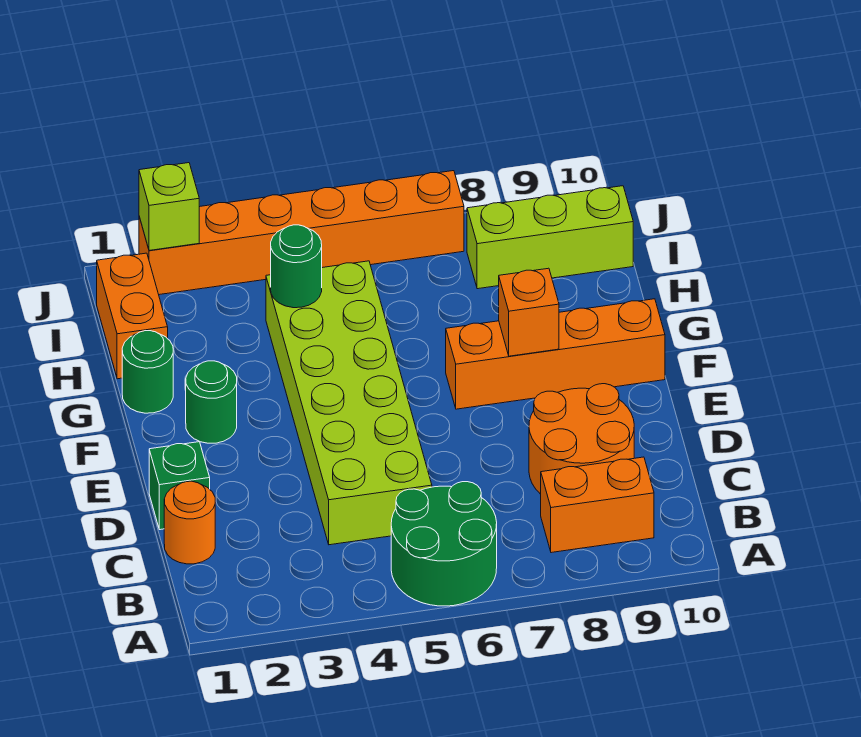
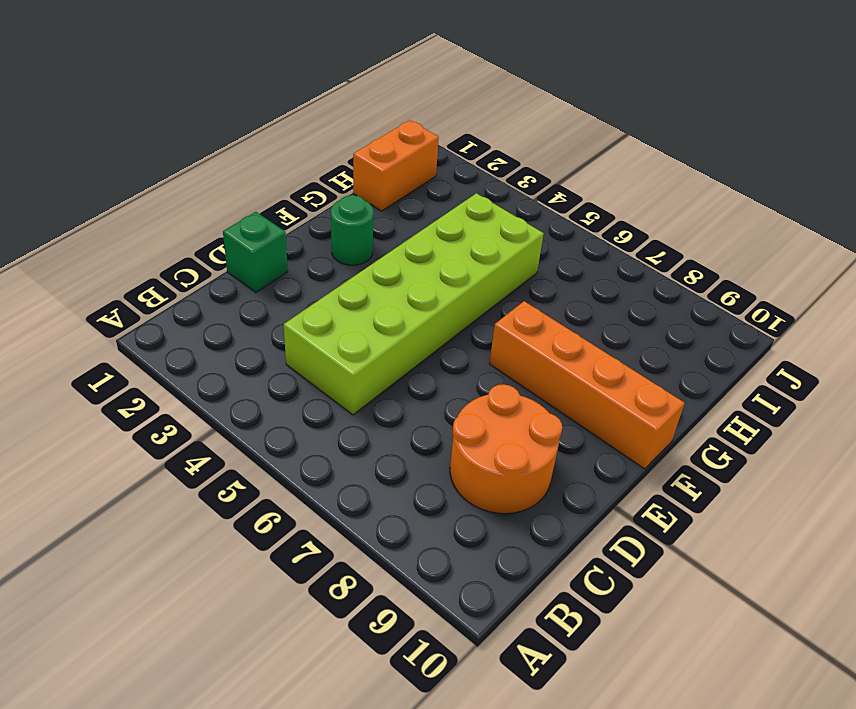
none -> green 2x2 round brick [391,482,497,606]
none -> orange 1x2 brick [541,457,654,553]
none -> orange 1x1 round brick [164,481,215,564]

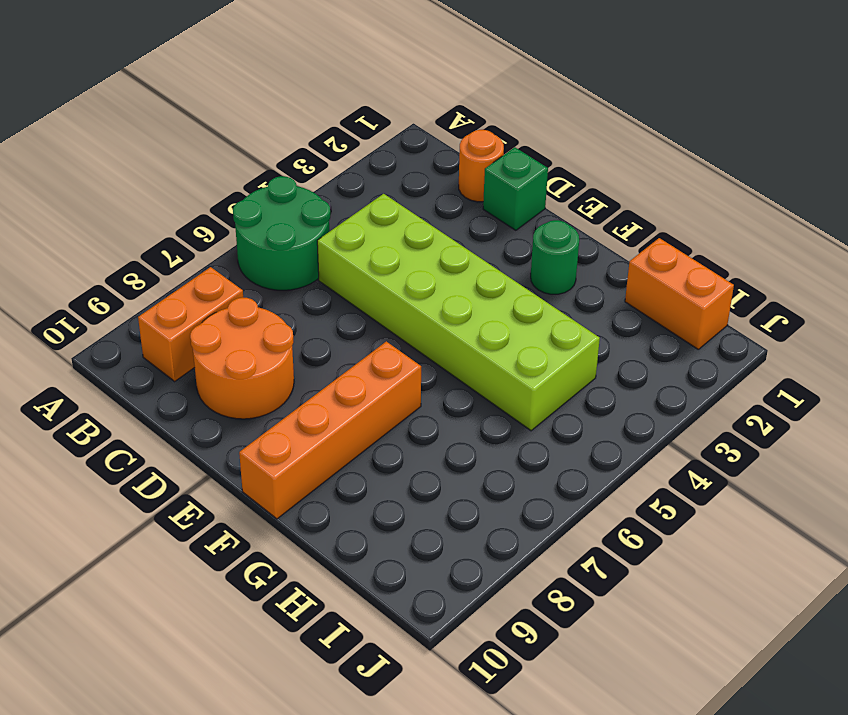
none -> green 1x1 round brick [122,331,173,413]
none -> lime 1x3 brick [467,186,633,289]
none -> orange 1x6 brick [139,171,464,295]

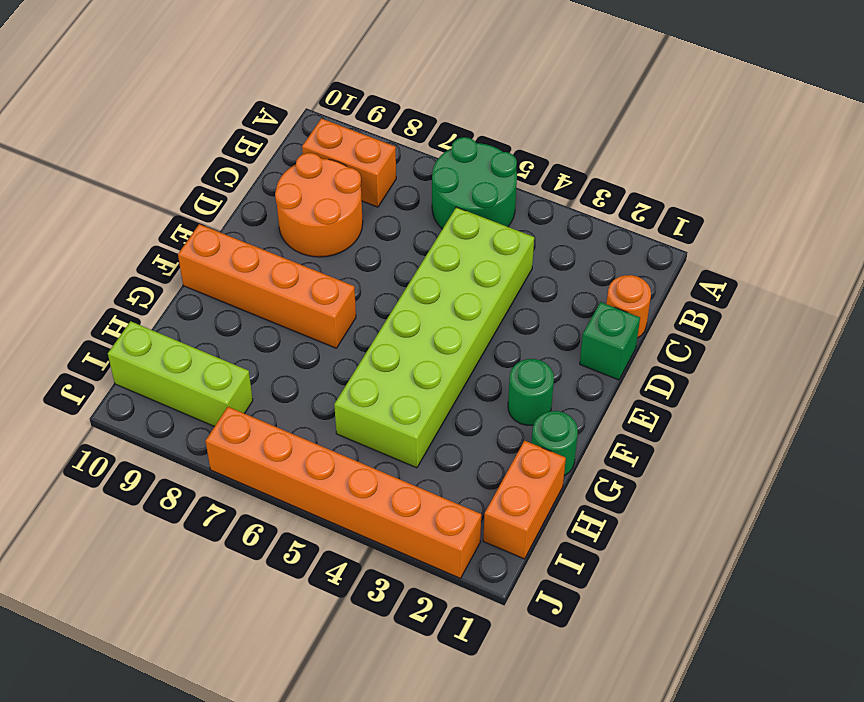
none -> orange 1x1 brick [499,268,559,356]
none -> green 1x1 round brick [271,225,322,308]
none -> lime 1x1 brick [139,163,199,250]

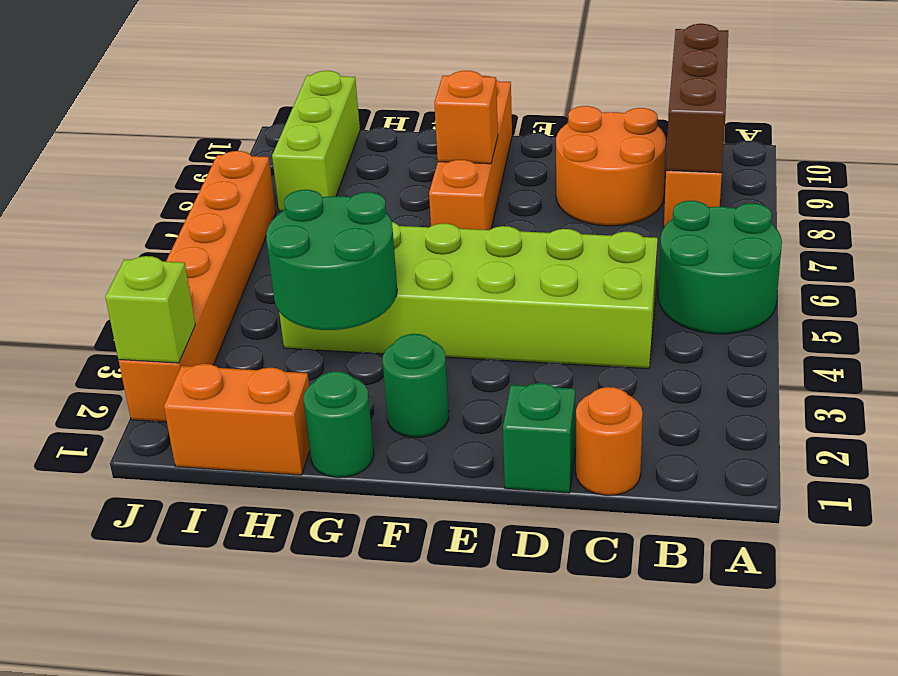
brown 1x3 brick [666,24,728,173] -> none
green 2x2 round brick [266,190,397,330] -> green 1x1 round brick [271,225,322,308]

